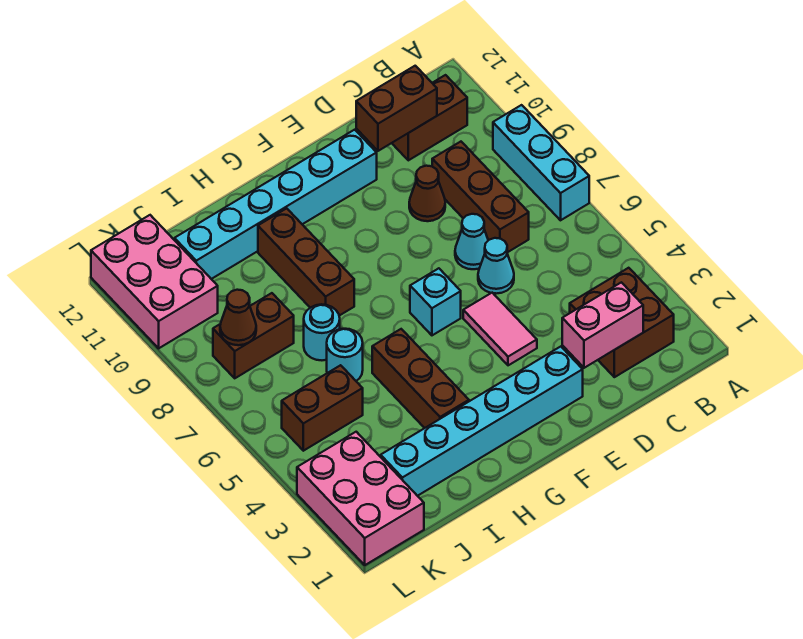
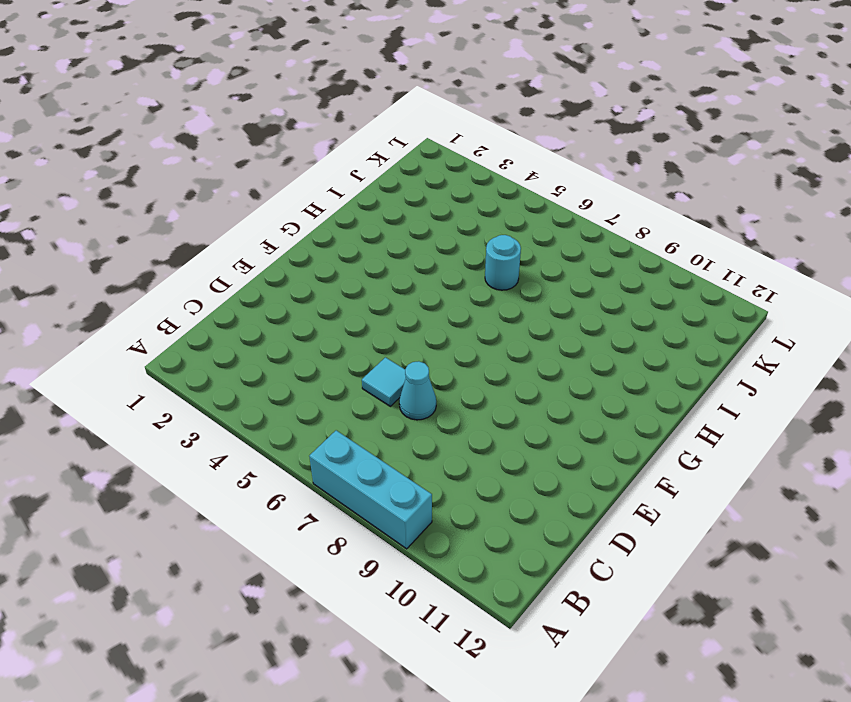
cyan 1x1 tile [362,357,406,406] -> cyan 1x1 cone [478,238,514,294]
none -> brown 2x2 brick [570,268,674,377]
none -> brown 1x2 brick [392,75,467,160]
none -> brown 1x3 brick [432,142,529,252]

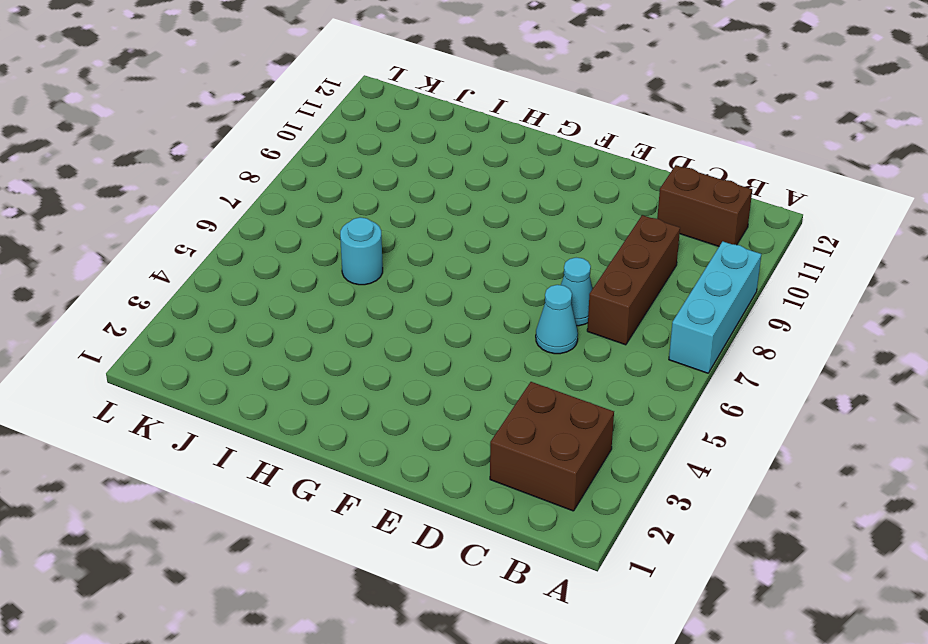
none -> brown 1x1 cone [409,166,445,221]
none -> cyan 1x6 brick [381,347,583,496]
none -> pink 1x2 tile [463,293,537,365]

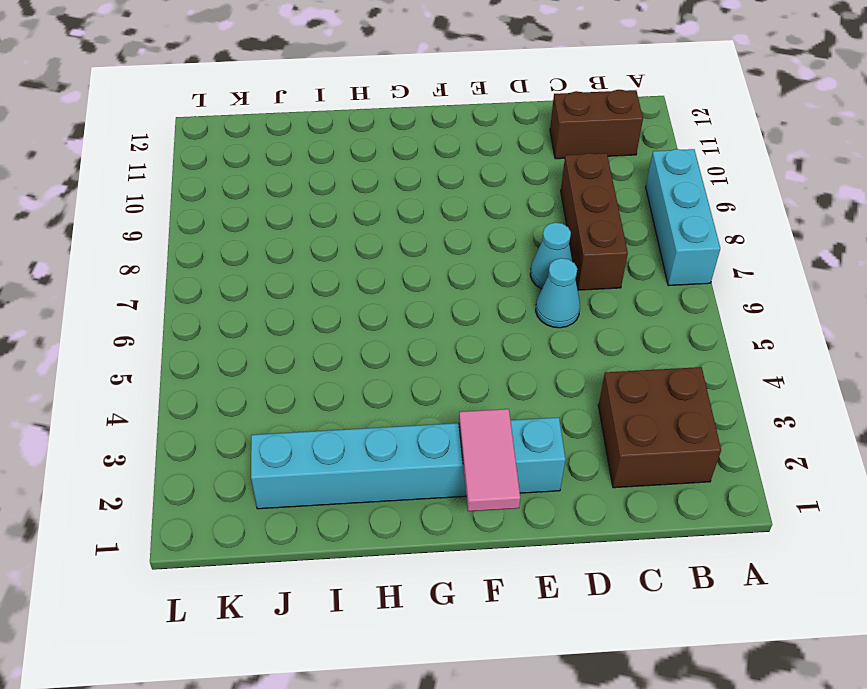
pink 1x2 tile [459,409,520,511] -> pink 1x2 tile moved to [463,293,537,365]
none -> brown 1x1 cone [409,166,445,221]
none -> cyan 1x6 brick [174,130,377,279]
none -> cyan 1x1 brick [410,268,461,335]

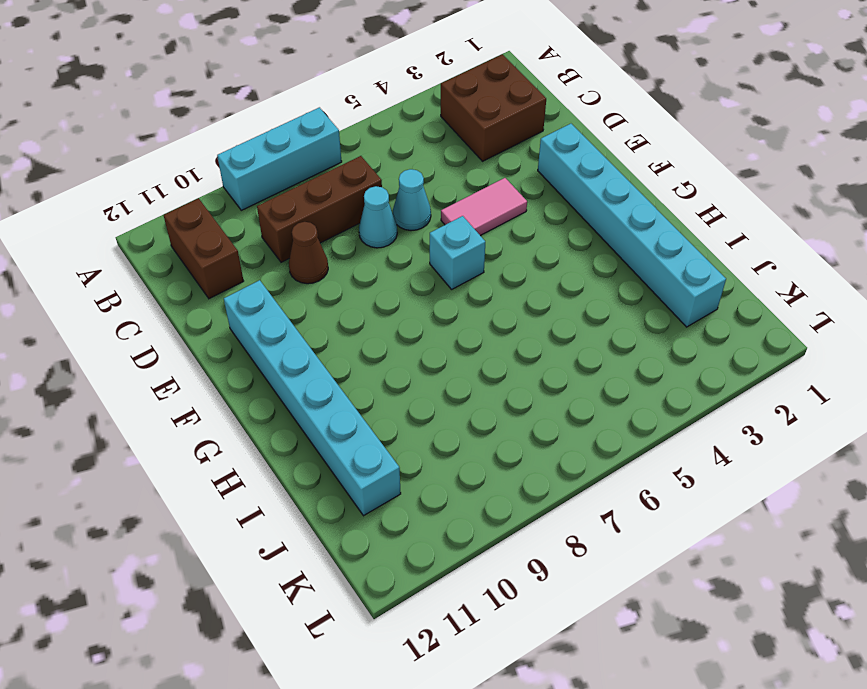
none -> brown 1x3 brick [372,329,469,428]
none -> brown 1x3 brick [258,208,354,316]
none -> cyan 1x1 round brick [327,329,363,381]

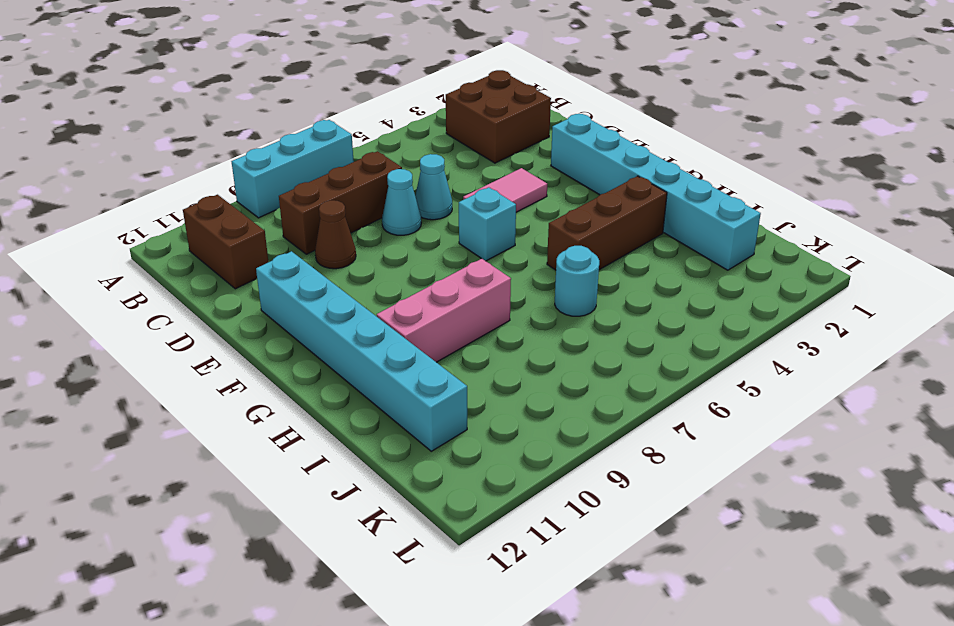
pink 1x3 brick [377,259,511,362] -> brown 1x3 brick [258,208,354,316]
none -> cyan 1x1 round brick [304,304,340,360]
none -> brown 1x2 brick [282,365,363,451]
none -> brown 1x2 brick [213,293,294,378]

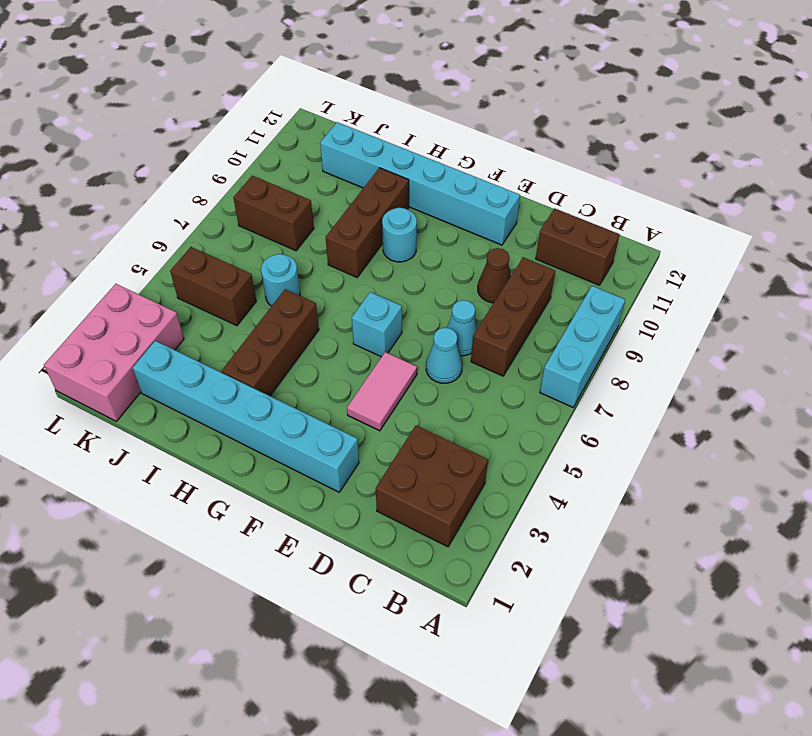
cyan 1x1 round brick [382,208,417,262] -> cyan 1x1 round brick moved to [304,304,340,360]
none -> pink 2x3 brick [91,215,218,348]
none -> pink 1x2 brick [562,282,643,368]
none -> brown 1x2 brick [356,66,437,151]

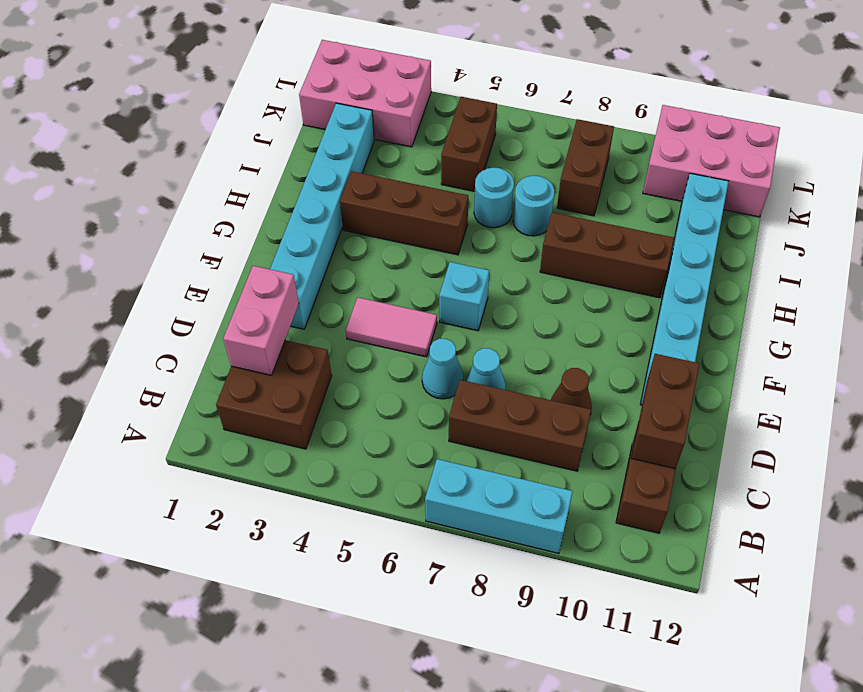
none -> brown 1x1 cone [220,290,256,345]

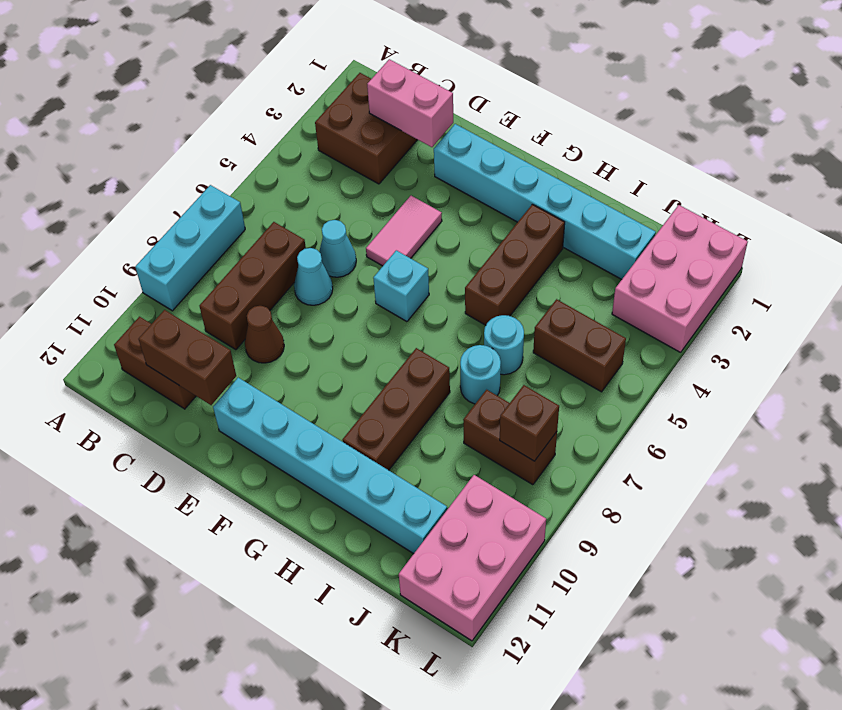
brown 1x1 brick [500,385,559,461] -> brown 1x1 cone [220,290,256,345]

